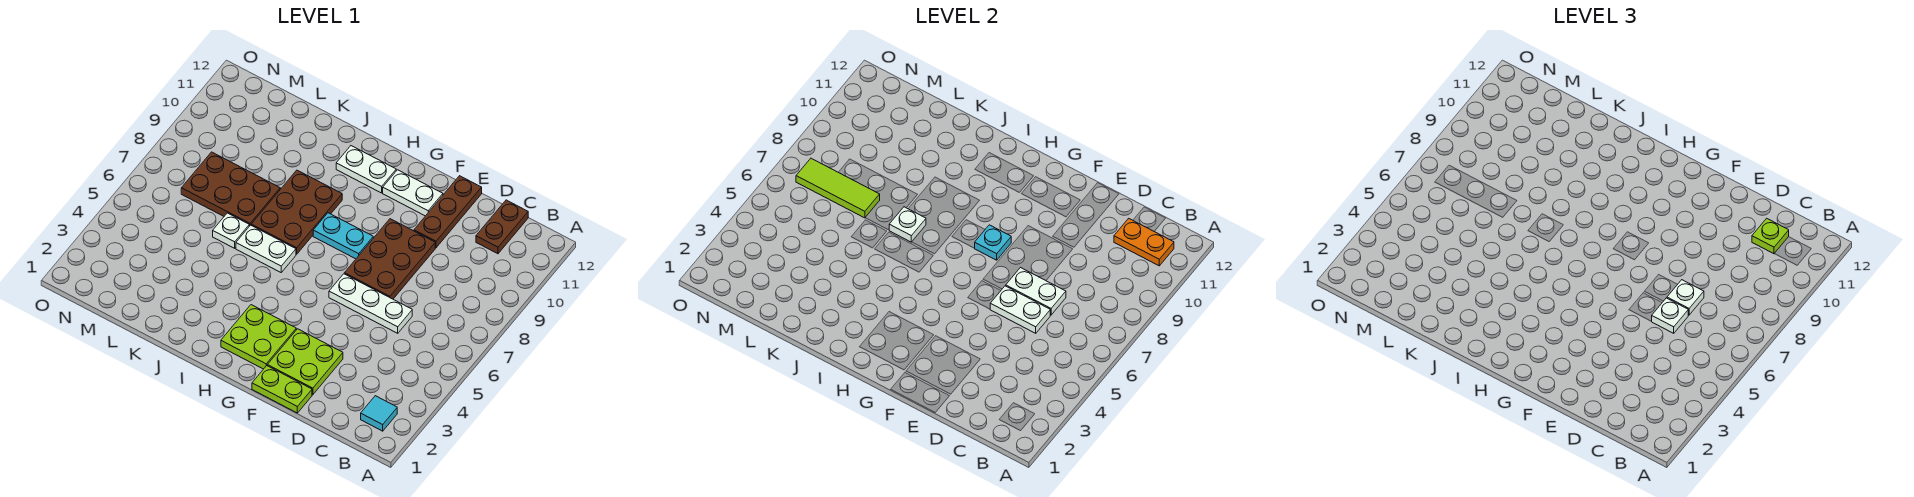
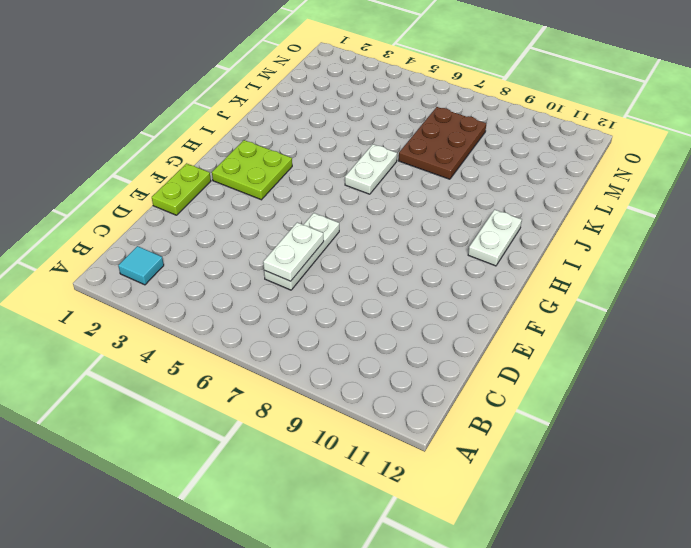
none -> brown 1x2 plate [476,200,528,254]
none -> lime 2x2 plate [267,329,343,395]
none -> brown 2x3 plate [344,219,435,299]

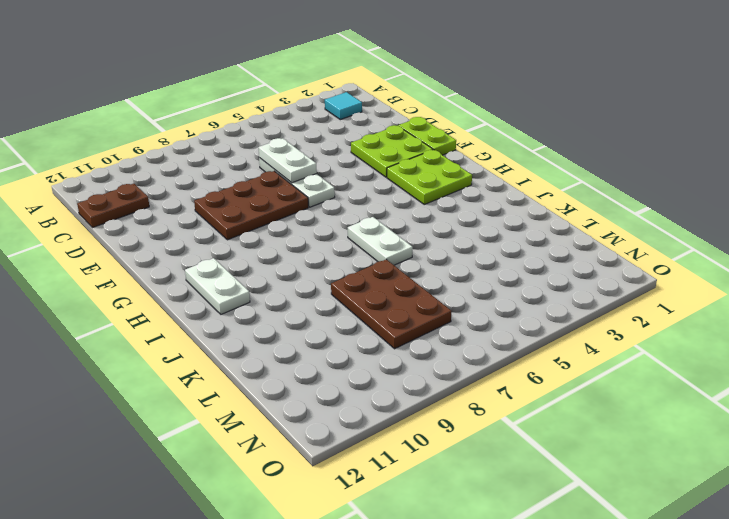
none -> brown 1x3 plate [414,176,482,248]
none -> white 1x2 plate [383,170,443,216]
none -> cyan 1x2 plate [313,213,373,259]

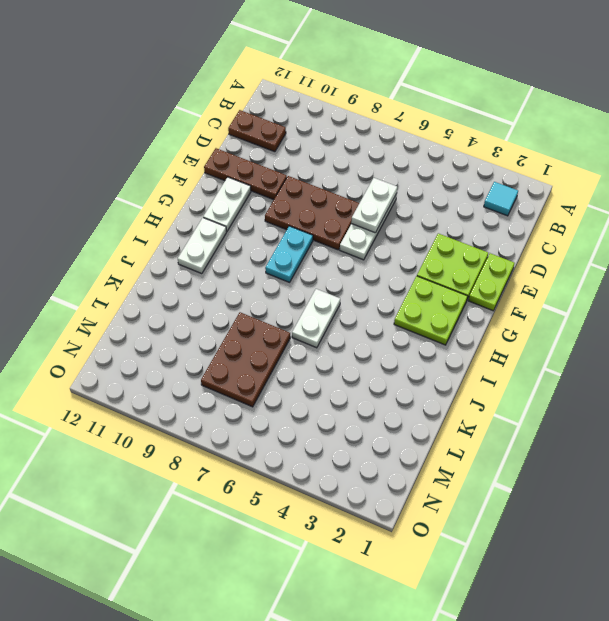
none -> brown 2x3 plate [251,170,342,254]
none -> white 1x1 plate [213,213,249,248]
none -> orange 1x2 plate [1114,218,1174,266]

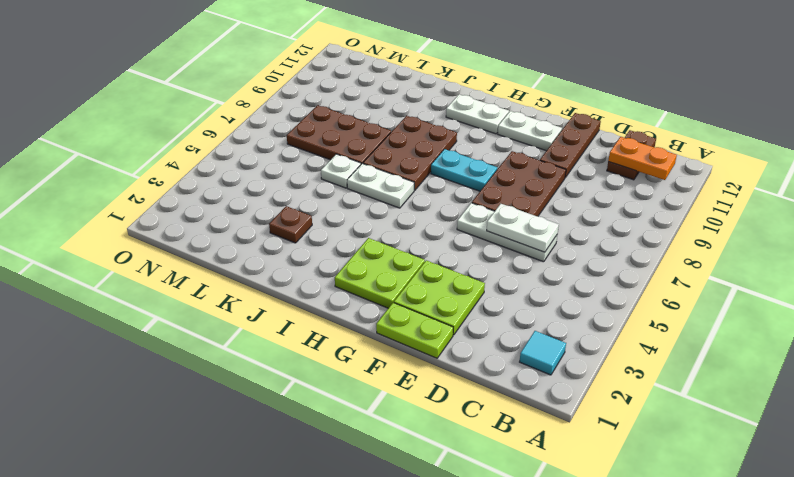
brown 1x1 plate [269,206,312,243] -> none
none -> white 1x2 plate [1006,268,1066,315]
none -> cyan 1x1 plate [975,225,1011,260]
none -> white 1x1 plate [889,207,926,242]

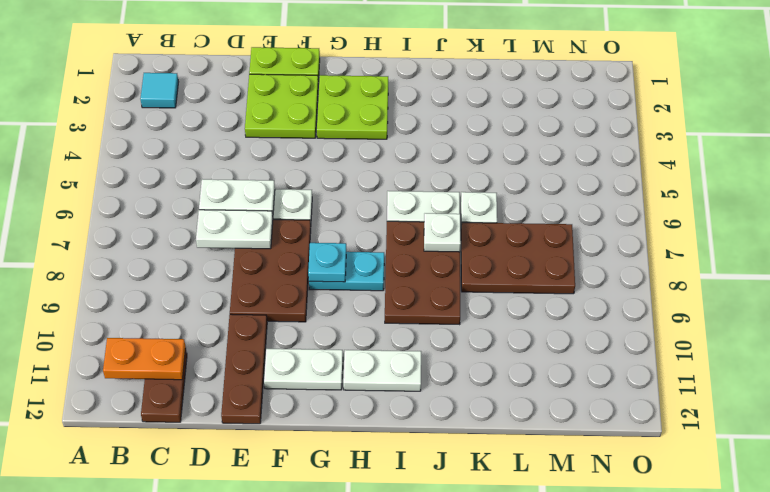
none -> lime 1x3 tile [796,158,880,218]
none -> lime 1x1 plate [1752,218,1789,254]
none -> white 1x1 plate [1651,298,1688,333]

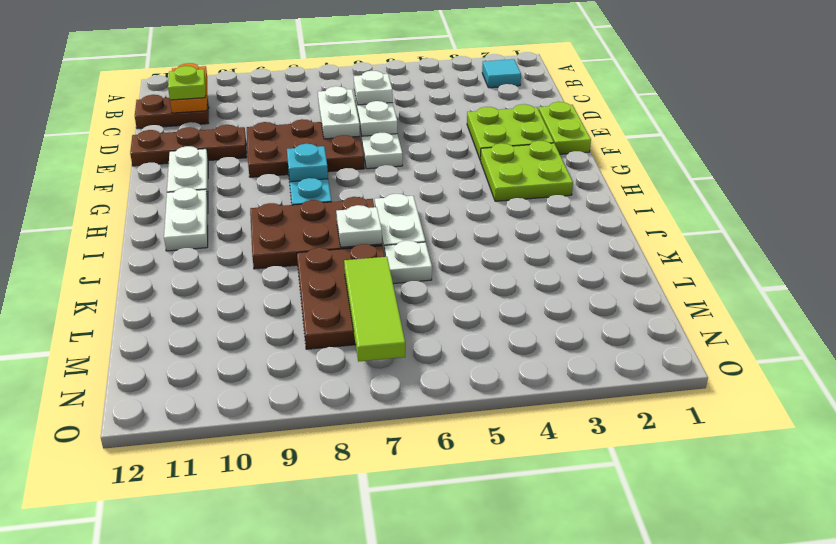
none -> white 1x1 plate [1667,280,1704,315]

